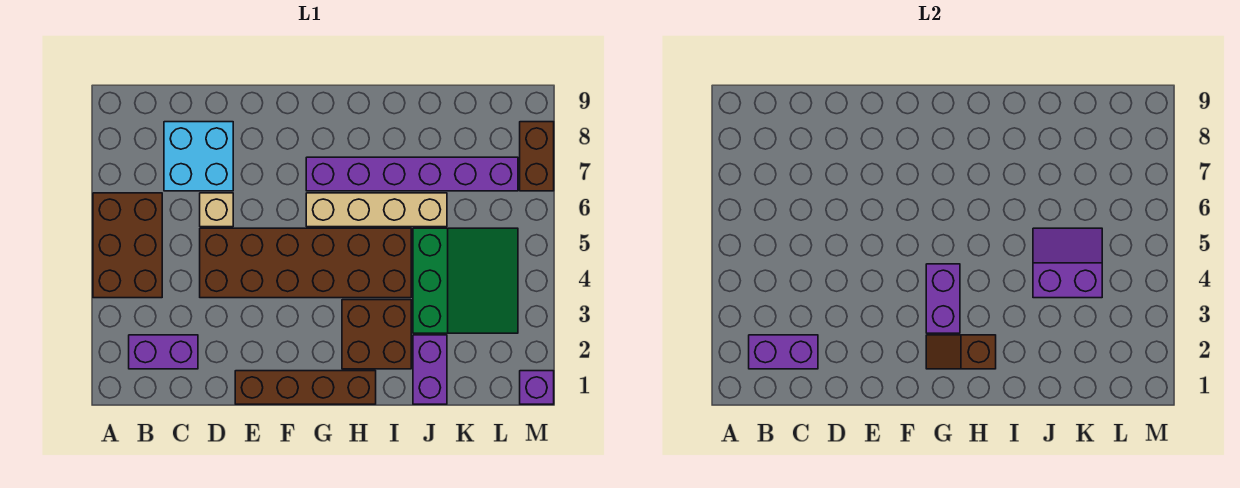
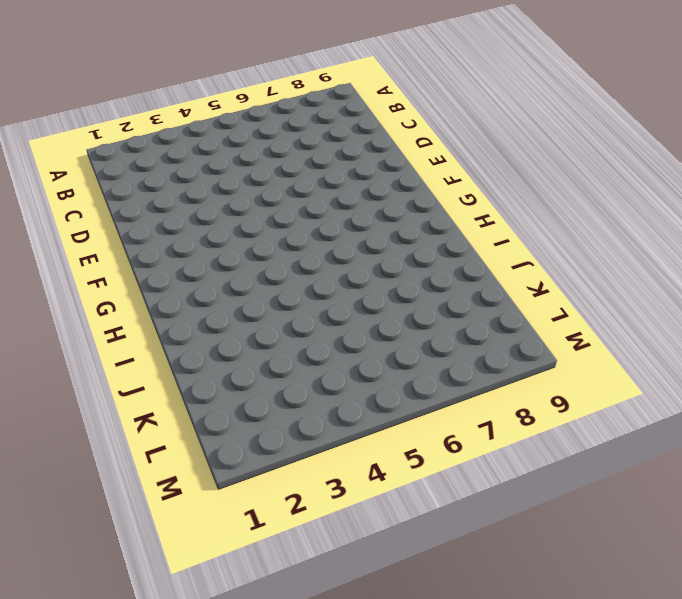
none -> brown 2x3 brick [93,193,162,298]
none -> purple 1x2 brick [129,335,198,369]
none -> cyan 2x2 brick [164,122,233,191]

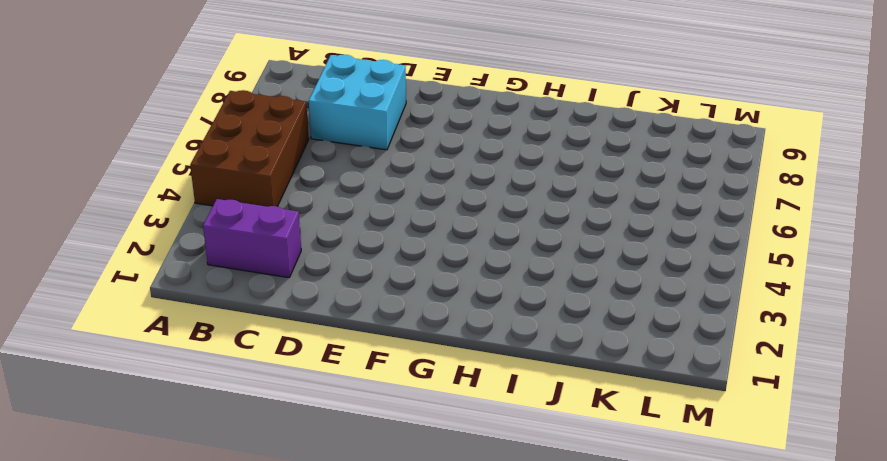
none -> brown 2x6 brick [200,228,411,298]
none -> tan 1x1 brick [200,193,233,227]
none -> brown 1x4 brick [235,371,376,404]

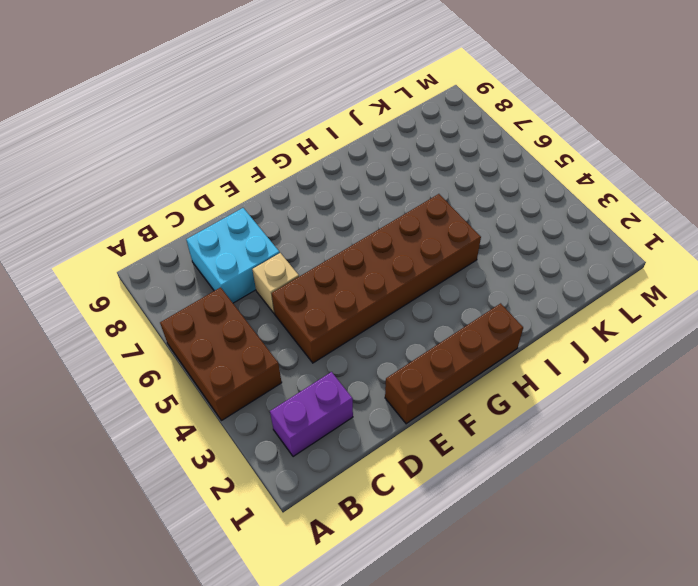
none -> tan 1x4 brick [306,193,447,227]
none -> purple 1x6 brick [306,157,518,191]
none -> brown 2x2 brick [342,300,411,369]

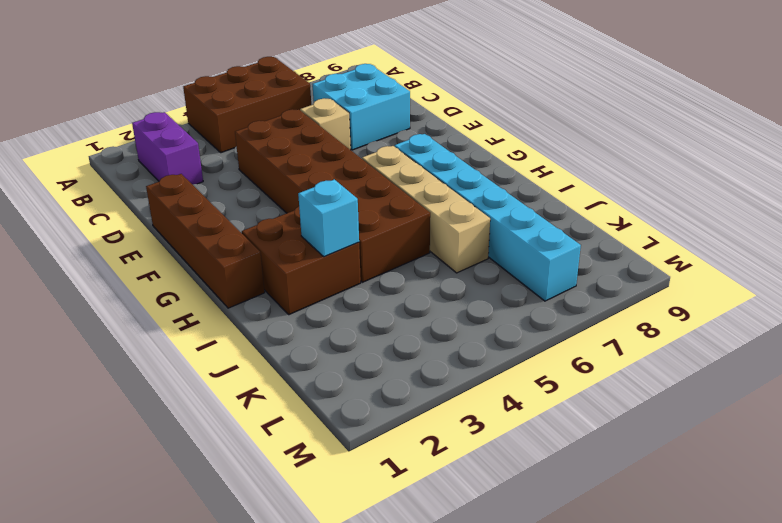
cyan 1x6 brick [395,134,581,301] -> purple 1x6 brick [306,157,518,191]
cyan 1x1 brick [298,179,359,257] -> none
none -> purple 1x2 brick [413,335,447,404]
none -> green 3x3 slope [413,228,518,333]
none -> purple 1x1 brick [520,371,554,404]

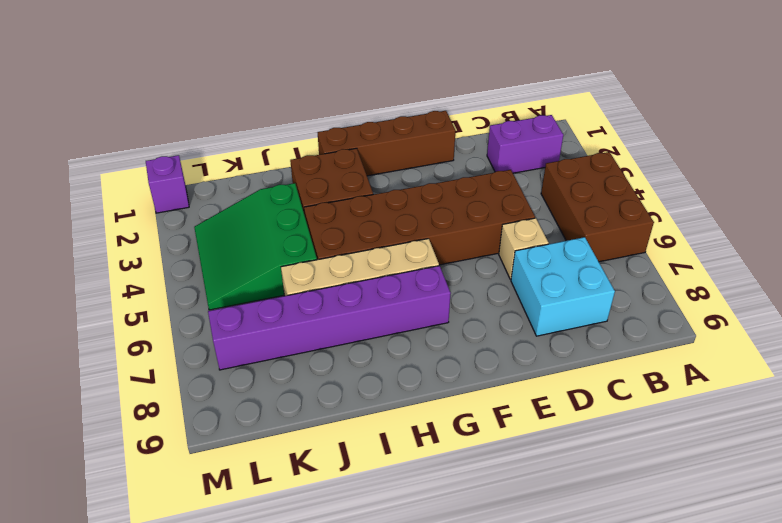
none -> purple 1x2 brick [413,335,447,404]
none -> brown 1x2 brick [520,122,554,191]
none -> purple 1x2 brick [749,335,818,369]

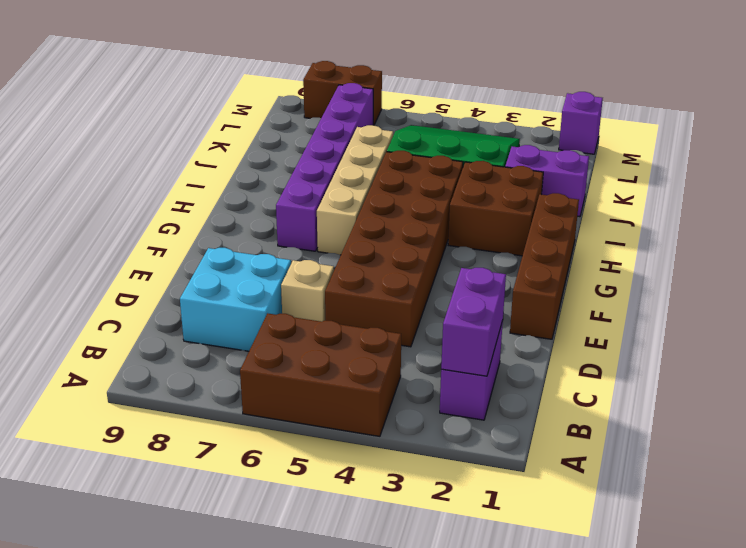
none -> brown 1x2 slope [926,335,996,369]
none -> purple 1x2 brick [926,264,960,333]
none -> purple 2x2 slope [1033,228,1102,298]

